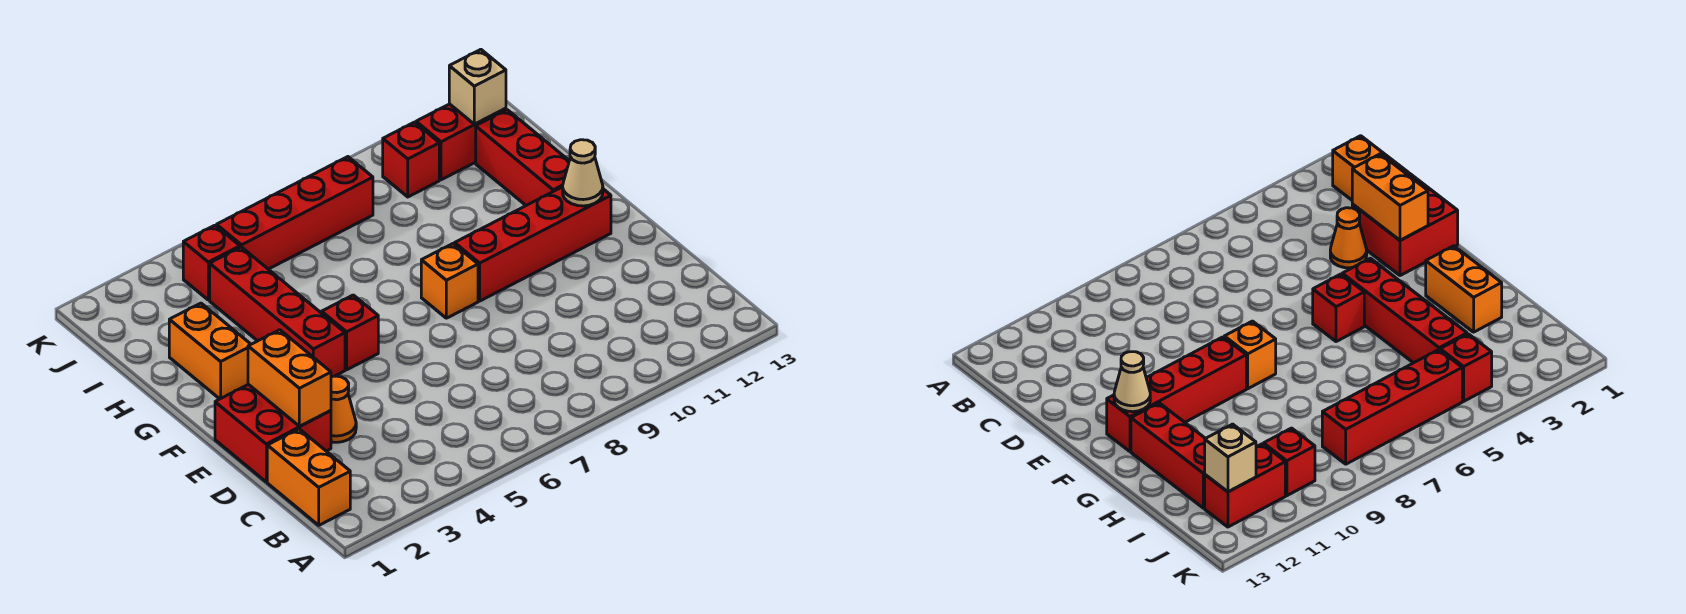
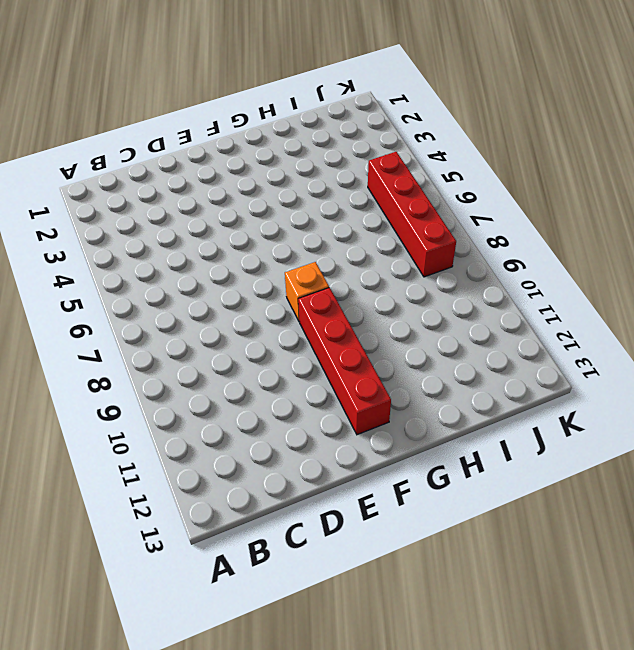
none -> orange 1x2 brick [267,429,350,525]
none -> red 2x2 brick [215,384,331,482]
none -> orange 1x1 cone [331,376,356,442]

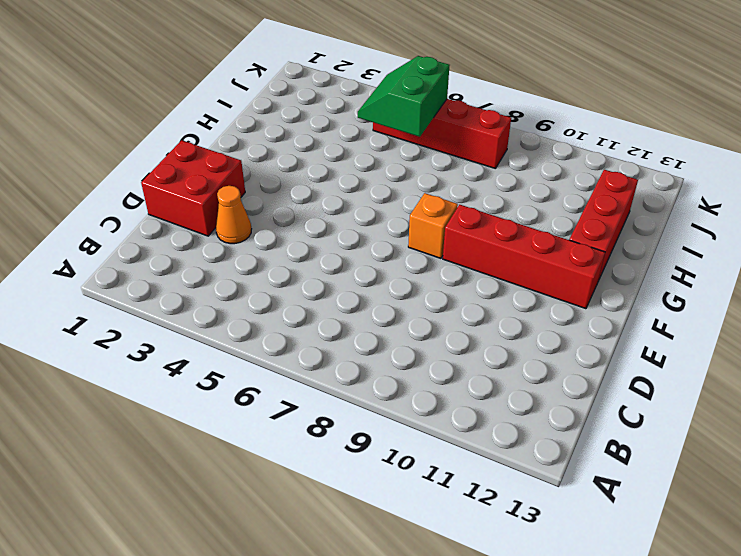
green 2x2 slope [358,56,450,137] -> none
none -> orange 1x2 brick [267,429,350,525]
none -> red 1x4 brick [210,247,345,377]
none -> red 1x1 brick [322,295,378,370]

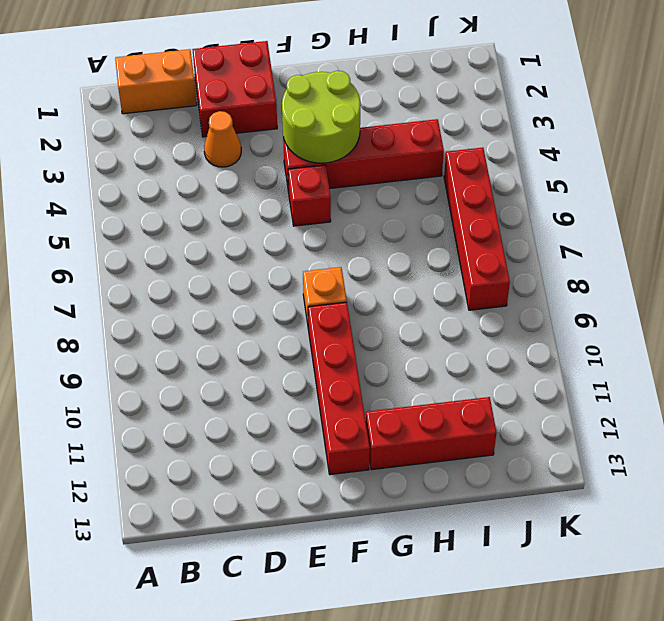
lime 2x2 round brick [282,71,360,163] -> none
none -> orange 1x2 brick [169,303,251,399]
none -> red 1x1 brick [183,225,240,300]
none -> red 1x1 brick [383,122,439,197]

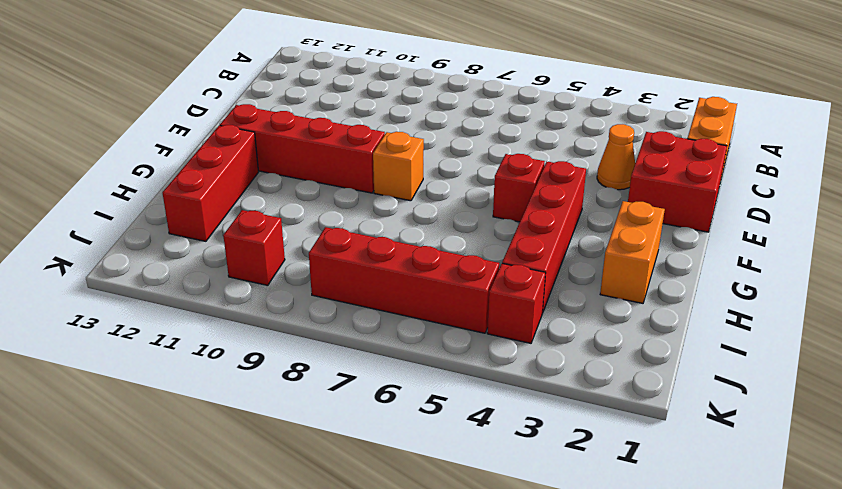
none -> red 1x2 brick [416,104,506,180]
none -> orange 1x2 brick [248,330,331,426]
none -> tan 1x1 cone [563,140,603,206]

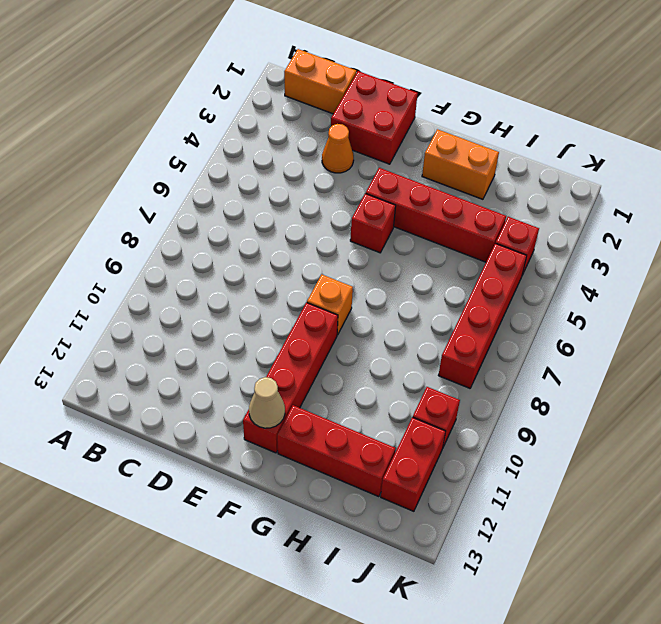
none -> orange 1x2 brick [248,330,331,426]
none -> tan 1x1 brick [449,49,506,124]

